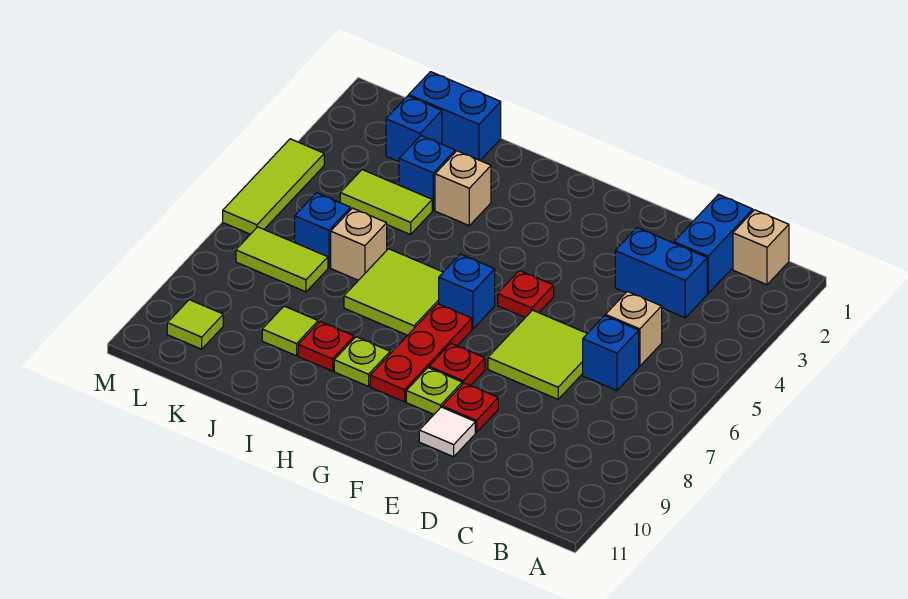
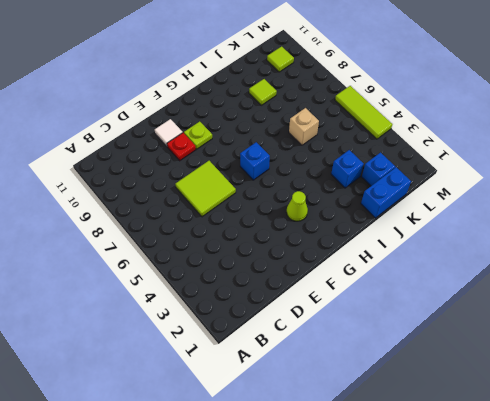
lime 1x1 cone [287,191,308,221] -> none
none -> tan 1x1 brick [733,210,789,285]
none -> blue 1x2 brick [674,194,753,293]
none -> blue 1x2 brick [615,228,707,318]

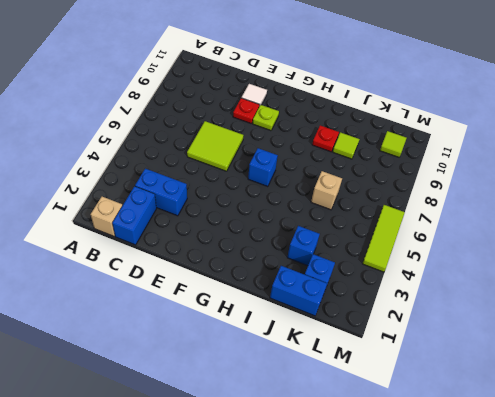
none -> tan 1x1 brick [606,291,662,366]
none -> blue 1x1 brick [583,316,639,390]
none -> red 1x1 plate [498,271,554,317]

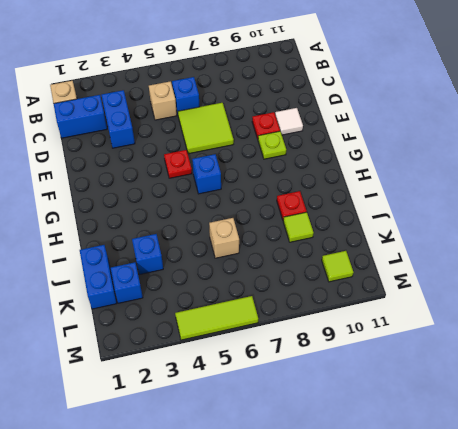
none -> red 1x1 plate [429,343,485,386]
none -> red 1x3 plate [370,304,472,402]
none -> lime 2x2 tile [344,249,443,335]

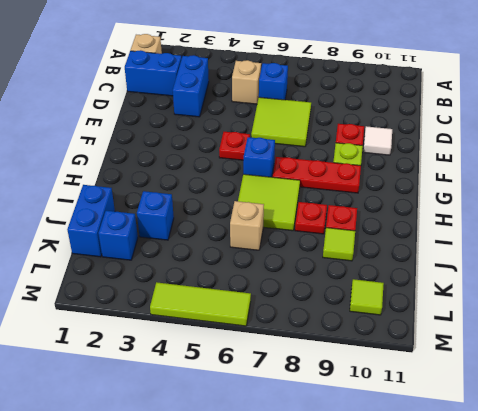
red 1x1 plate [295,202,327,234] -> red 1x1 plate moved to [429,343,485,386]
none -> lime 1x1 plate [334,337,390,386]
none -> tan 1x1 brick [435,151,491,225]
none -> lime 1x2 tile [340,170,432,235]

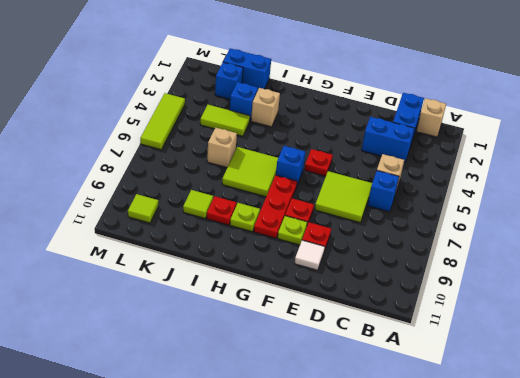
none -> blue 1x1 brick [295,193,351,268]
none -> lime 1x2 tile [236,227,328,292]

